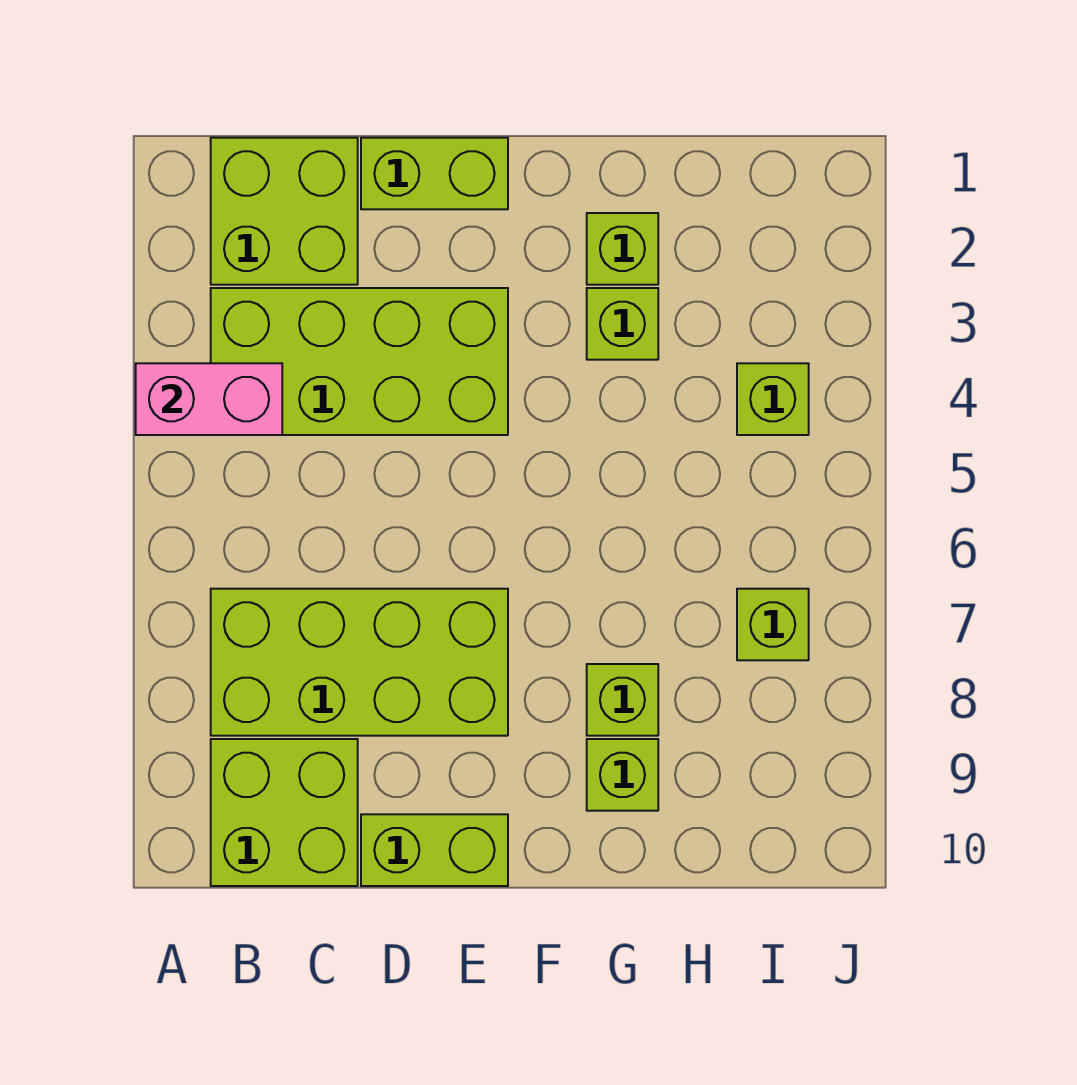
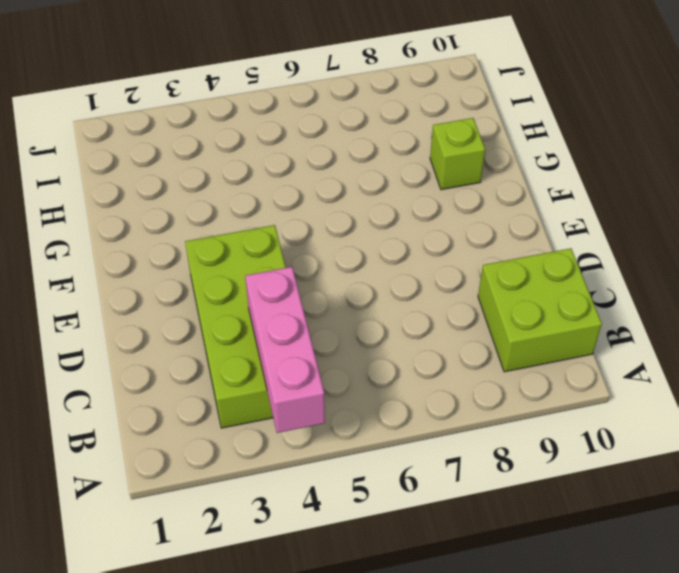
pink 1x3 brick [245,267,325,433] -> pink 1x2 brick [136,363,282,435]
none -> lime 2x2 brick [211,138,358,285]
none -> lime 2x4 brick [211,589,508,736]
none -> lime 1x2 brick [361,138,508,209]

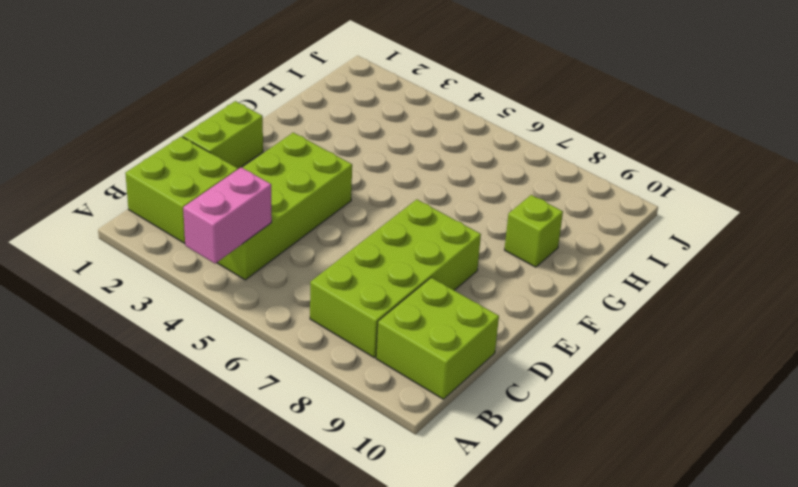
none -> lime 1x2 brick [361,814,508,886]
none -> lime 1x1 brick [587,213,658,285]
none -> lime 1x1 brick [587,288,658,360]

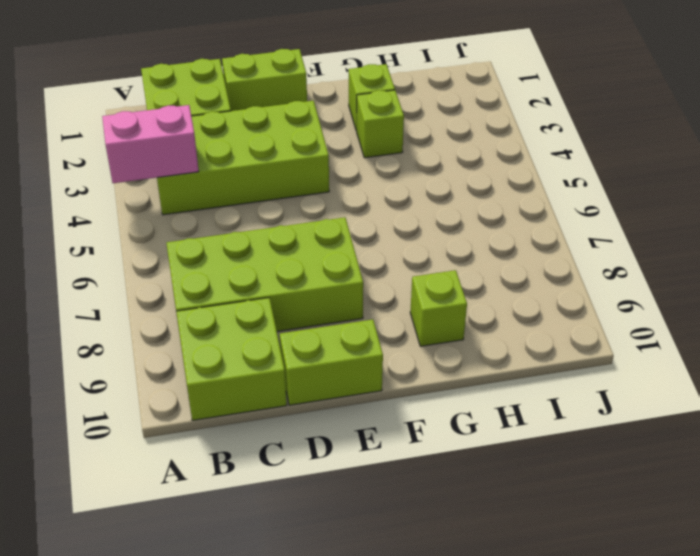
none -> lime 1x1 brick [587,664,658,736]
none -> lime 1x1 brick [737,363,809,435]
none -> lime 1x1 brick [737,589,809,660]

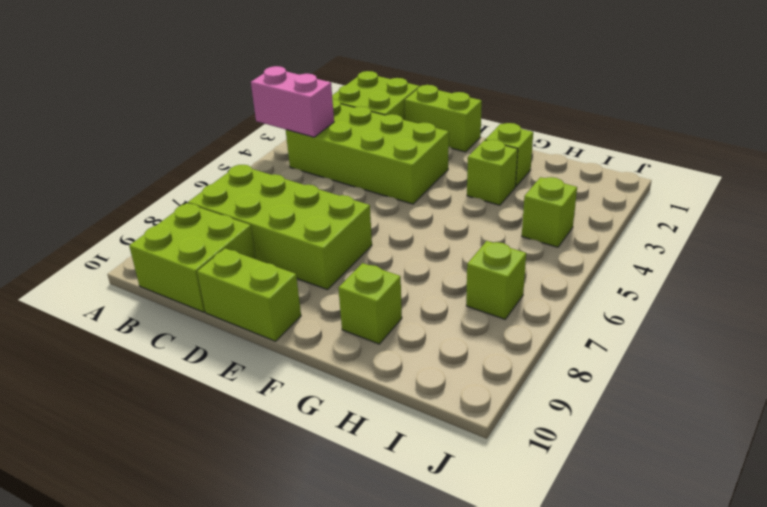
none -> lime 1x1 brick [587,664,658,736]

